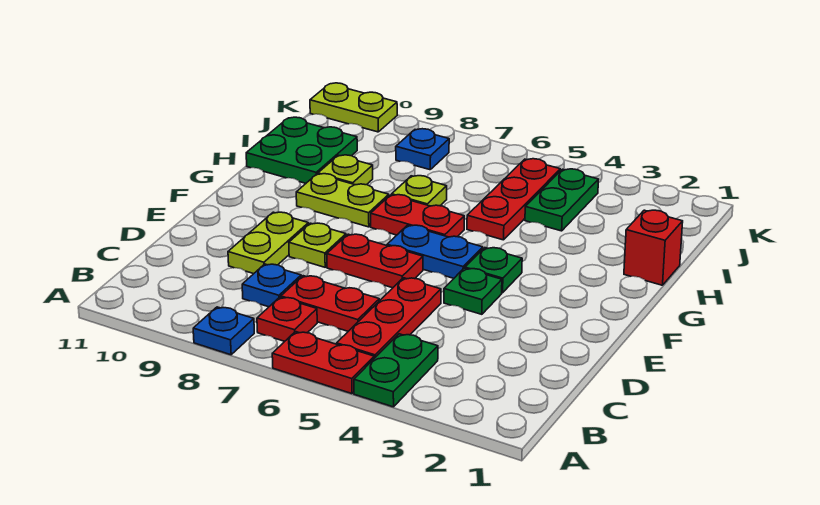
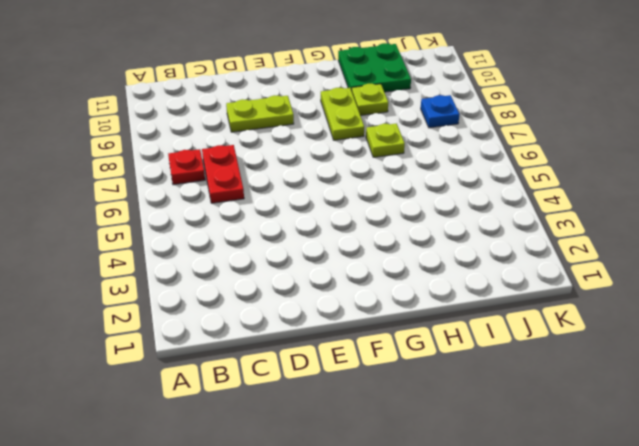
none -> green 1x2 plate [354,334,438,407]
none -> red 1x2 plate [272,332,374,394]
none -> blue 1x1 plate [193,307,254,355]

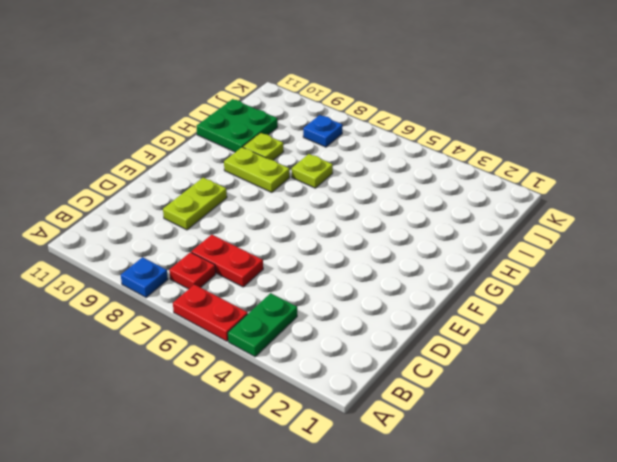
none -> red 1x3 plate [337,278,441,358]
none -> blue 1x1 plate [242,264,301,307]
none -> green 1x1 plate [444,268,502,314]

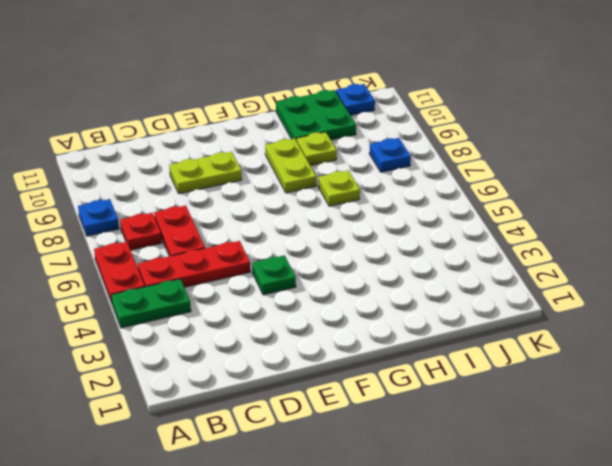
blue 1x1 plate [336,84,375,115] -> blue 1x1 plate moved to [242,264,301,307]
none -> red 1x2 plate [327,234,423,288]
none -> lime 1x1 plate [289,223,346,267]
none -> green 1x1 plate [465,248,522,293]

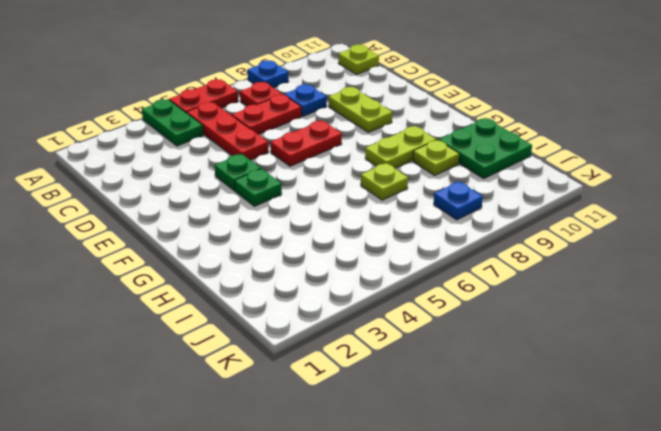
lime 1x1 plate [338,45,379,74] -> lime 1x1 plate moved to [289,223,346,267]
none -> blue 1x2 plate [387,225,483,278]
none -> red 1x2 plate [371,195,464,237]
none -> red 1x1 brick [624,210,683,285]

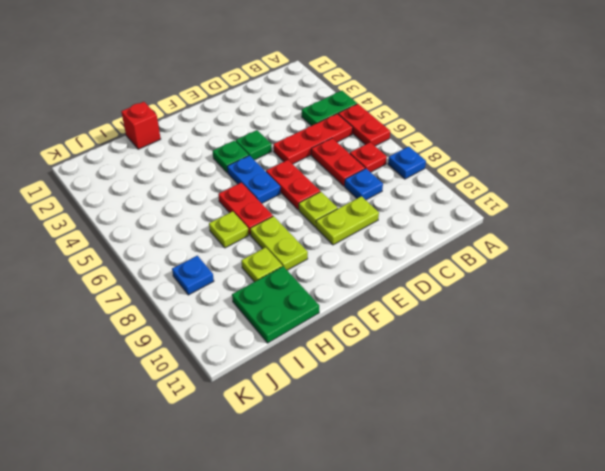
none -> red 1x3 plate [467,159,560,240]
none -> green 1x2 plate [525,169,599,231]
none -> lime 1x2 plate [310,83,397,132]

